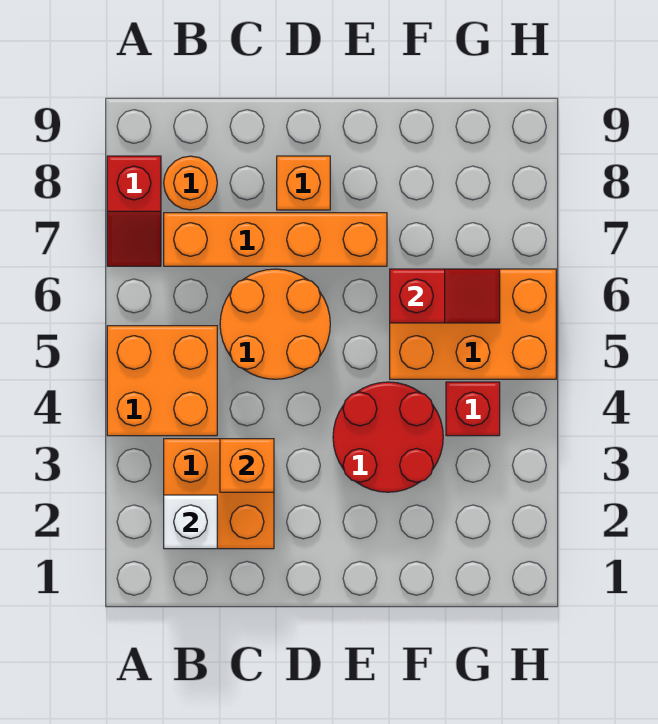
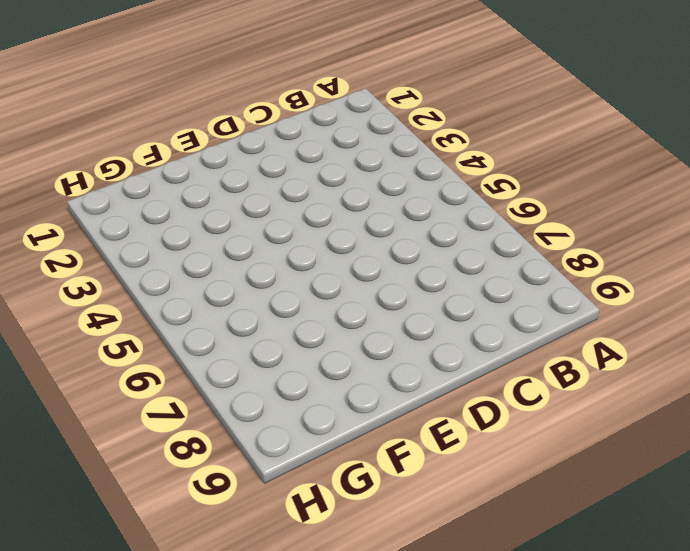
none -> orange 2x2 brick [107,326,217,436]
none -> red 1x2 slope [107,156,161,266]
none -> orange 2x2 brick [164,439,274,549]

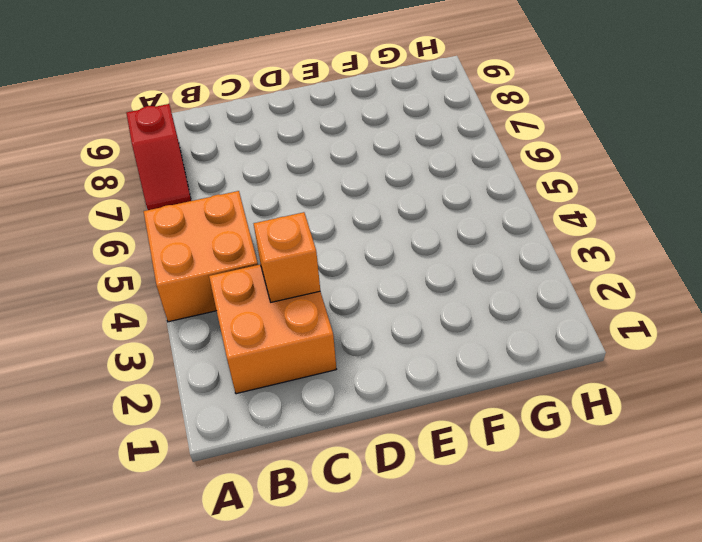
none -> orange 1x4 brick [164,213,387,266]
none -> orange 1x1 round brick [164,156,217,210]
none -> orange 2x2 round brick [220,269,330,379]

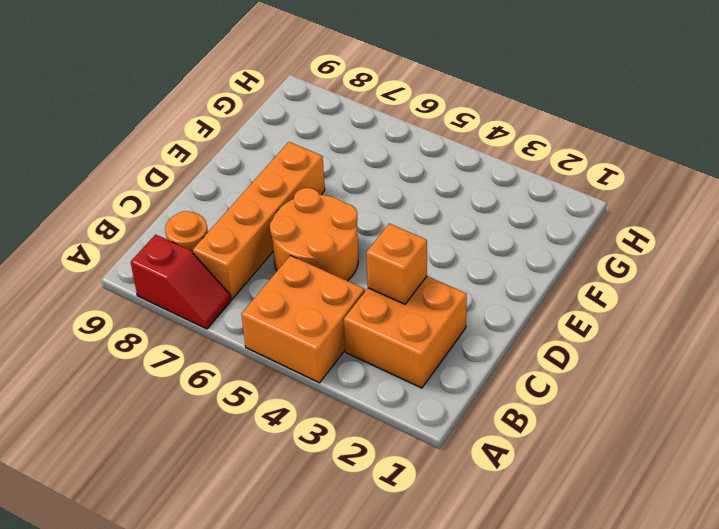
none -> orange 1x1 brick [277,156,330,210]
none -> red 2x2 round brick [333,382,443,492]
none -> orange 2x3 brick [390,269,556,379]

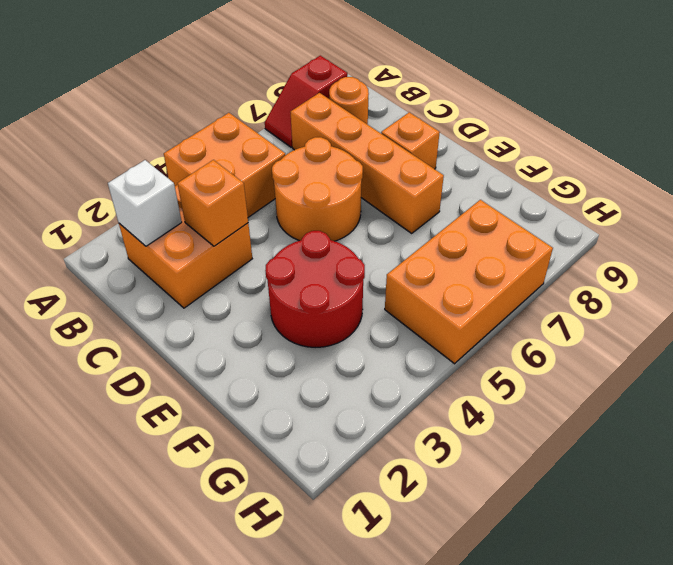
orange 2x3 brick [385,200,553,364] -> orange 2x3 brick turned to [390,269,556,379]
none -> red 1x1 brick [446,382,500,436]
none -> red 1x2 slope [390,269,500,323]

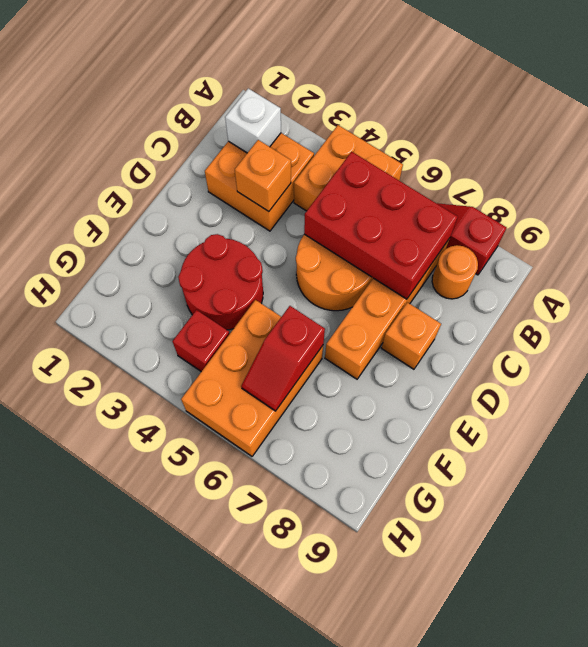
red 2x3 brick [304,152,458,299] -> none

